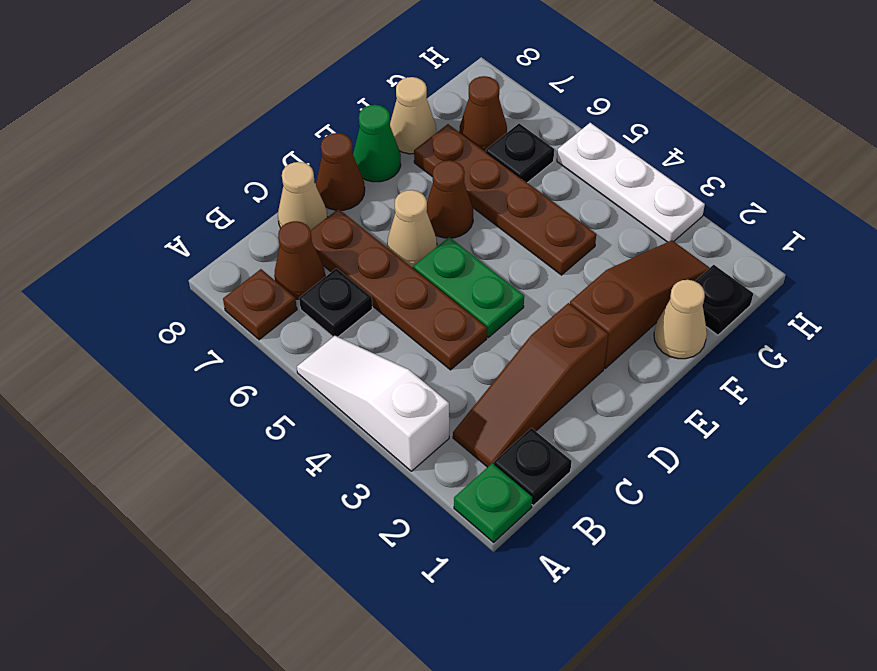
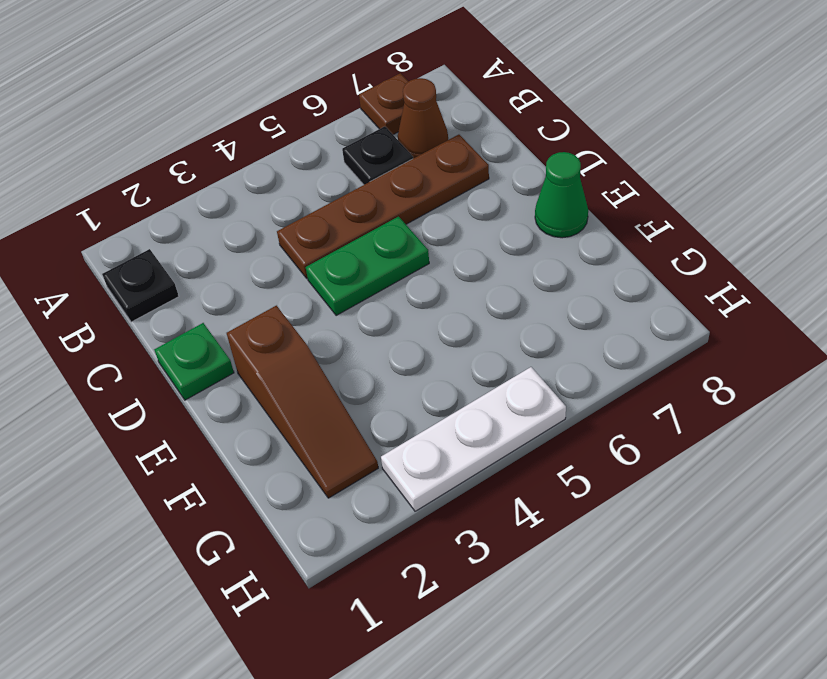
green 1x1 plate [154,323,234,400] -> green 1x1 plate moved to [454,463,532,542]
none -> white 1x3 slope [297,336,449,471]
none -> brown 1x3 slope [453,303,608,467]
none -> tan 1x1 cone [278,162,327,231]

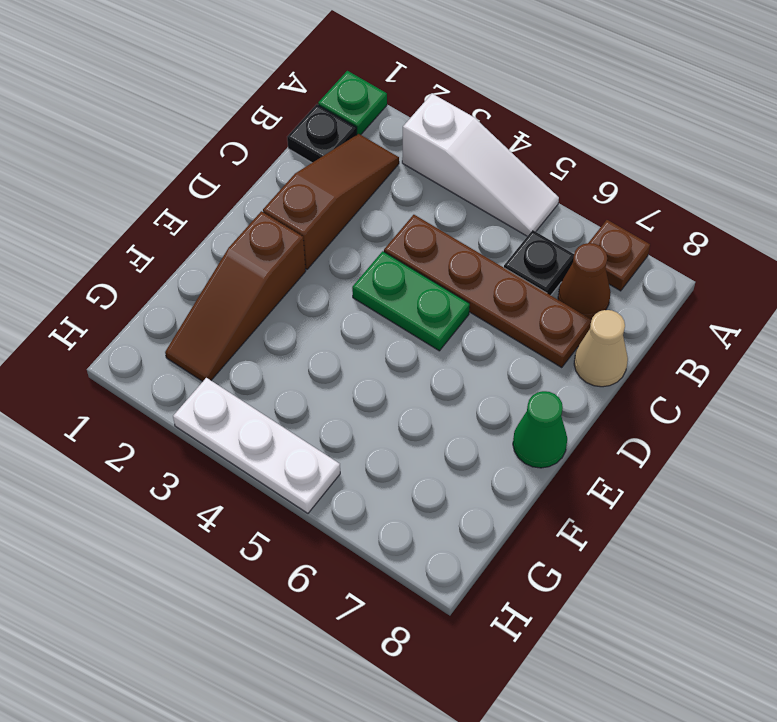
none -> tan 1x1 cone [387,190,437,268]
none -> brown 1x1 cone [316,133,365,210]
none -> brown 1x1 cone [427,160,473,238]

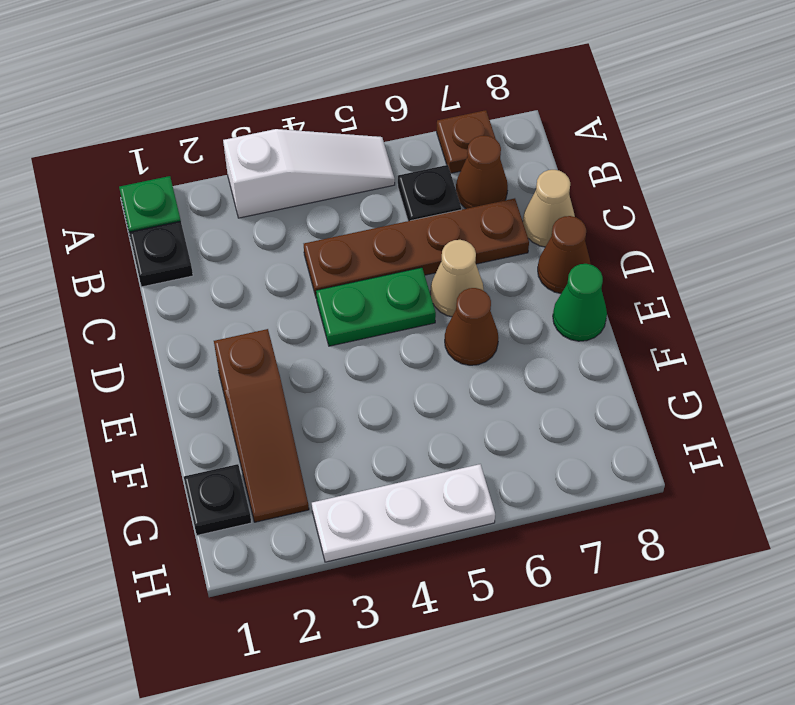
none -> brown 1x3 slope [453,303,608,467]
none -> tan 1x1 cone [654,280,707,359]
none -> brown 1x4 plate [414,124,596,275]

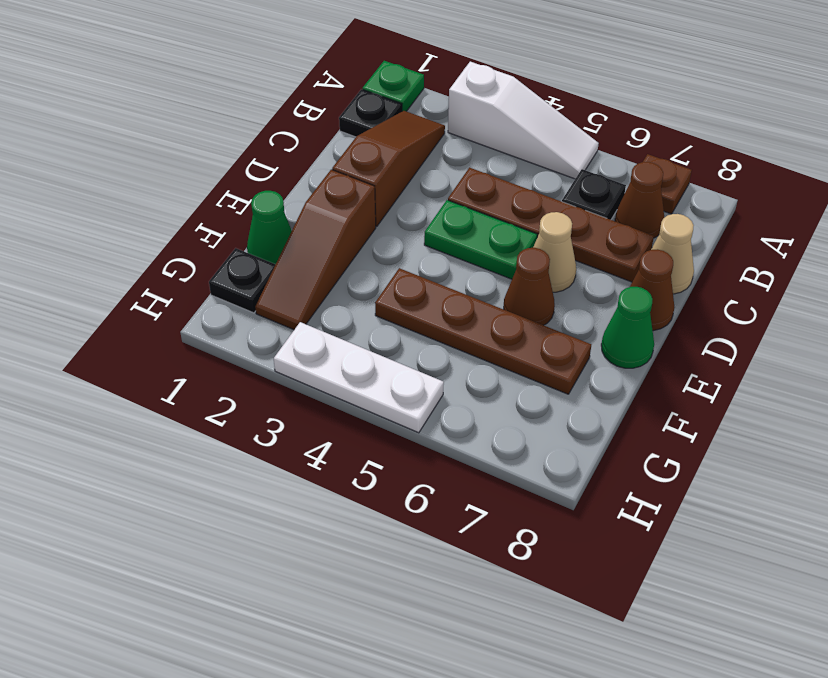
green 1x1 cone [247,191,292,264] -> tan 1x1 cone [654,280,707,359]
none -> tan 1x1 cone [390,77,436,154]
none -> black 1x1 plate [486,124,554,183]
none -> brown 1x1 cone [460,76,507,152]

